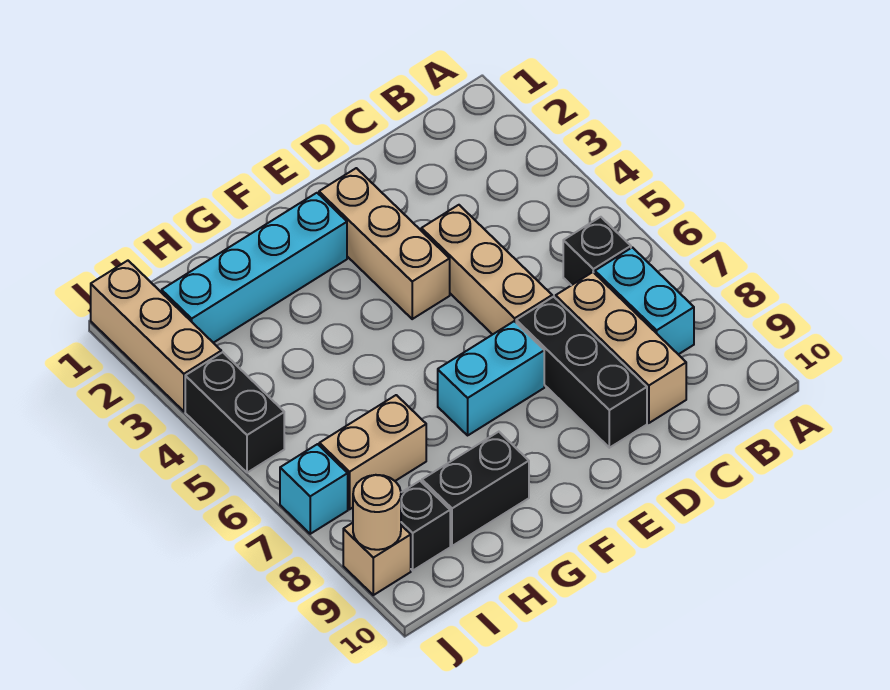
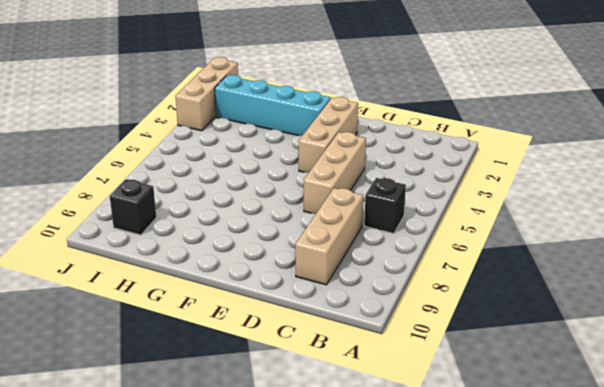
none -> cyan 1x2 brick [595,247,694,354]
none -> black 1x3 brick [516,297,647,448]
none -> cyan 1x2 brick [438,321,544,435]

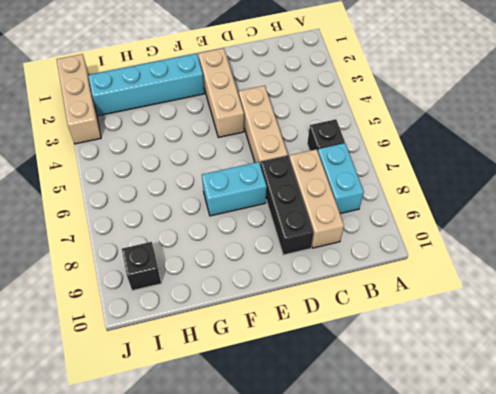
none -> black 1x2 brick [422,432,529,546]
none -> tan 1x2 brick [319,395,426,509]
none -> black 1x2 brick [185,352,284,473]

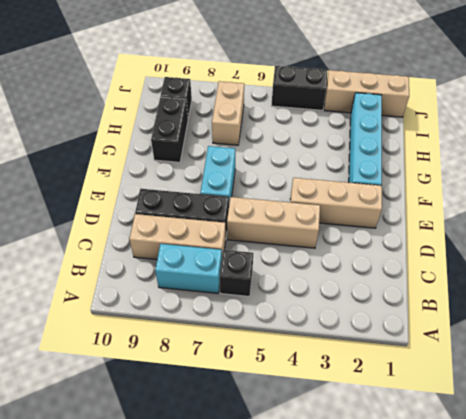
none -> cyan 1x1 brick [280,444,348,534]
none -> tan 1x1 brick [343,523,411,595]
none -> tan 1x1 round brick [353,475,401,550]

